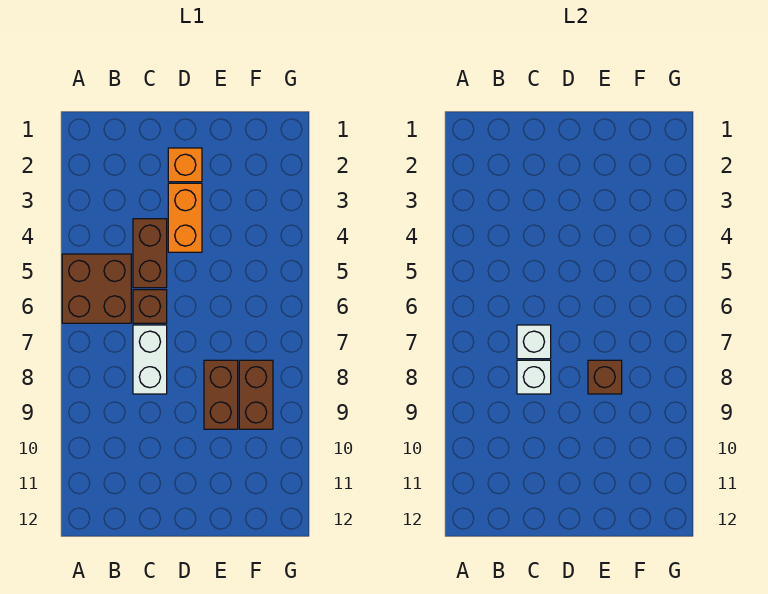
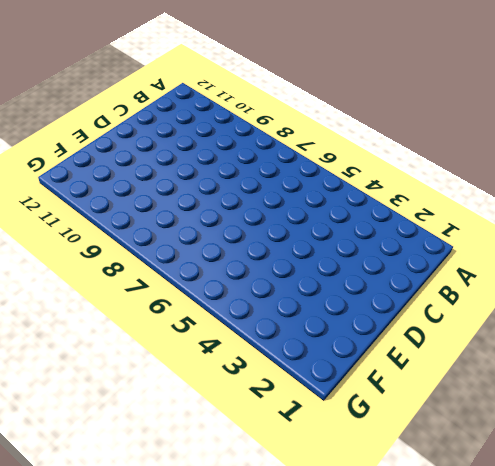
none -> brown 2x2 brick [62,254,131,323]
none -> brown 1x2 brick [133,219,167,288]

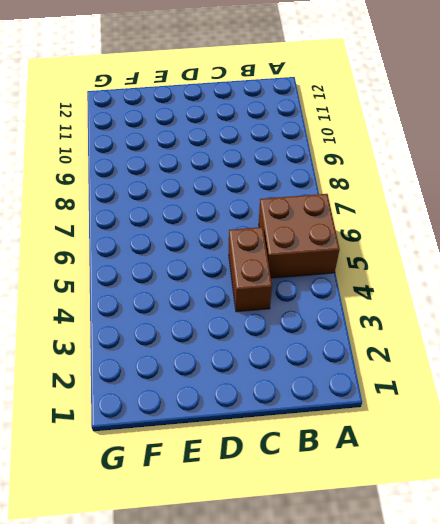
none -> brown 1x1 brick [133,290,167,323]
none -> white 1x2 brick [133,325,167,394]

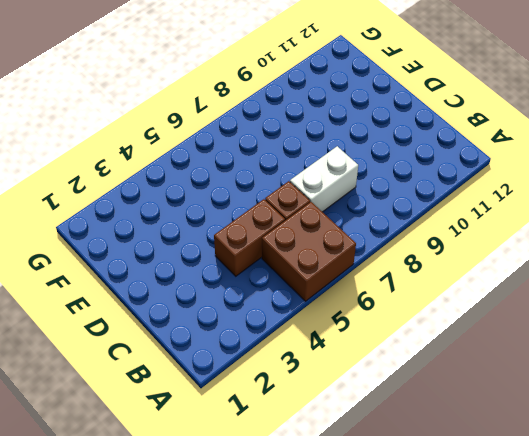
none -> orange 1x1 brick [168,148,202,182]
none -> orange 1x2 brick [168,183,202,252]

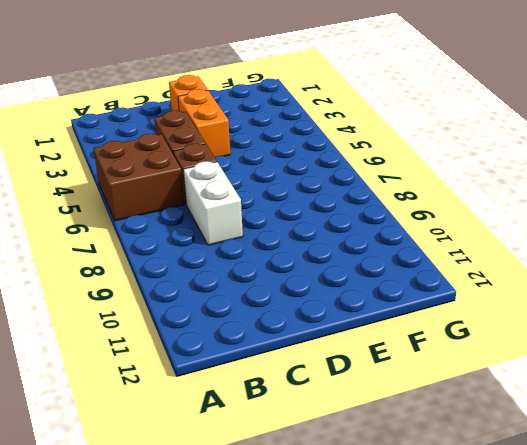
none -> brown 1x2 brick [204,360,238,429]
none -> brown 1x2 brick [239,360,273,429]

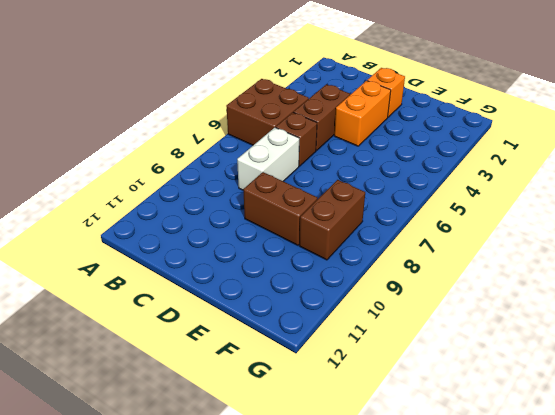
brown 1x2 brick [243,172,318,245] -> brown 1x2 brick turned to [204,360,238,429]
none -> white 1x1 brick [517,325,551,359]
none -> white 1x1 brick [517,360,551,394]

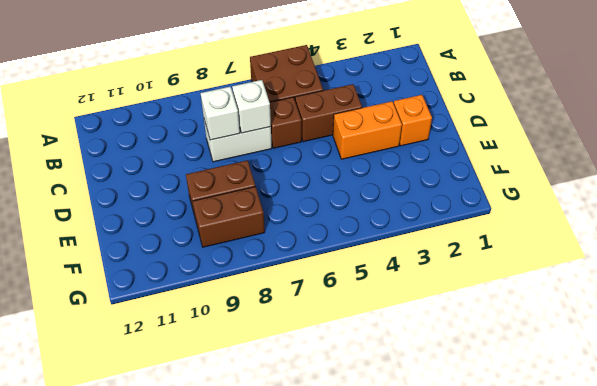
none -> brown 1x1 brick [588,360,622,394]

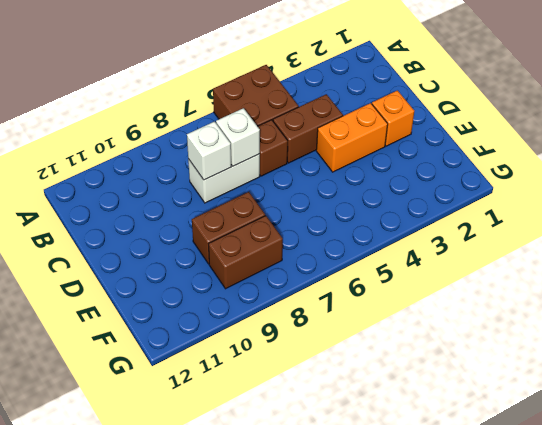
none -> brown 1x1 brick [588,360,622,394]

